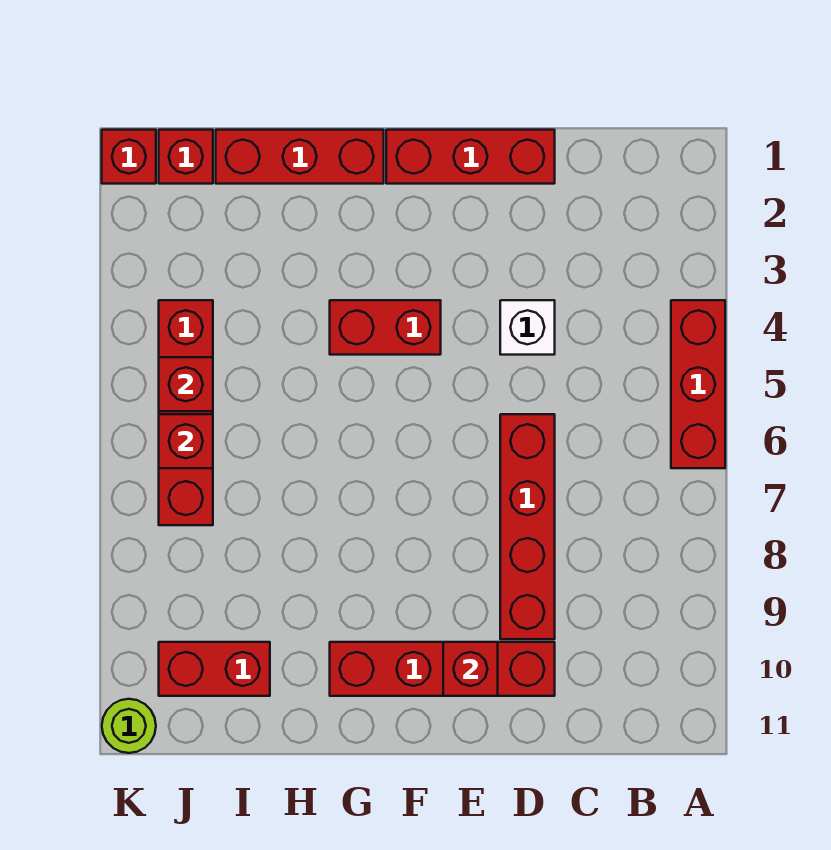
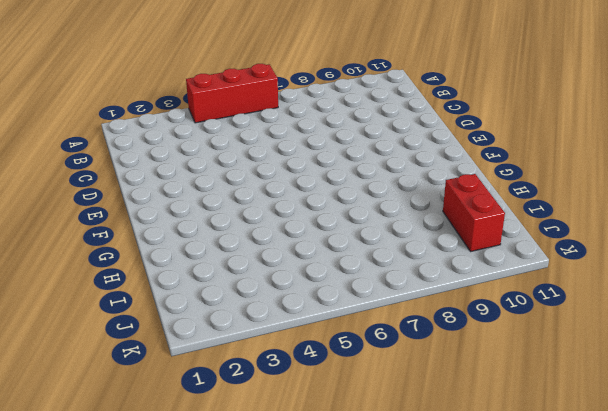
none -> red 1x3 brick [386,130,555,184]
none -> white 1x1 brick [500,300,555,355]
none -> red 1x4 brick [500,414,555,639]

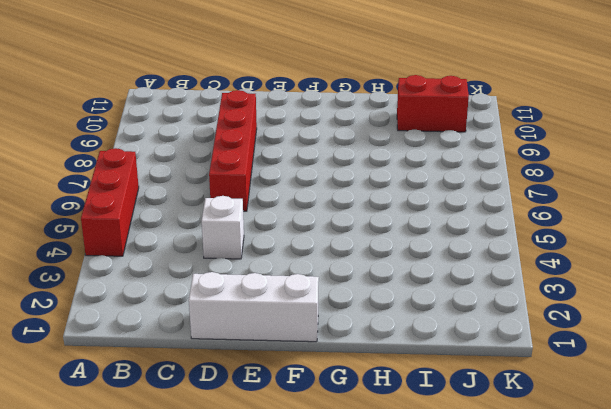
white 1x3 brick [189,272,319,342] -> red 1x3 brick [386,130,555,184]
none -> red 1x4 brick [330,642,555,696]
none -> red 1x2 brick [330,300,441,355]
none -> red 1x3 brick [216,130,384,184]

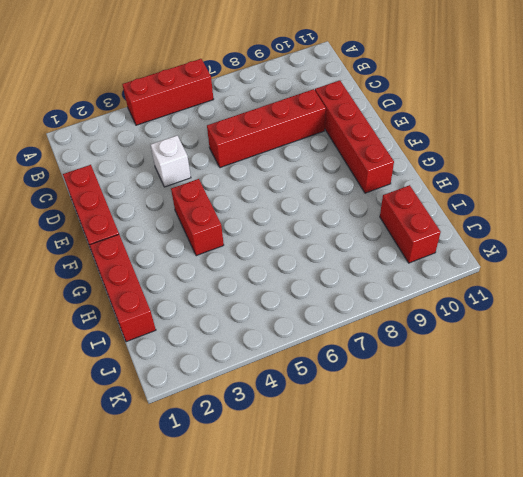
none -> red 1x1 brick [159,130,213,184]
none -> red 1x4 brick [159,300,213,525]
none -> red 1x1 brick [102,130,156,184]

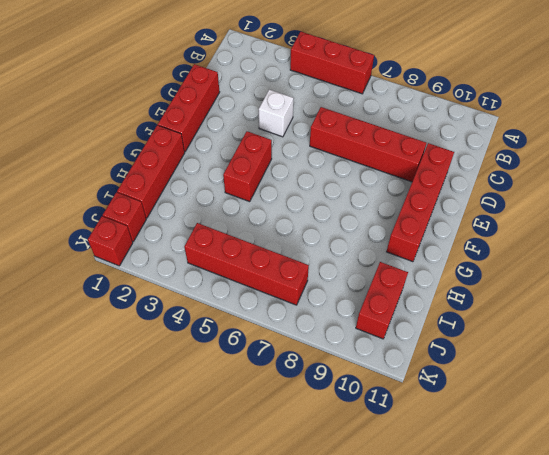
none -> lime 1x1 round brick [102,699,156,753]
none -> red 1x1 brick [443,642,498,696]
none -> red 1x1 brick [159,357,213,411]

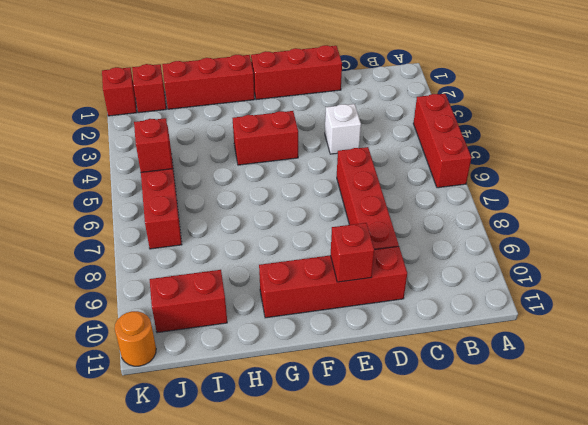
orange 1x1 round brick [115,311,156,366] -> lime 1x1 round brick [102,699,156,753]
none -> red 1x1 brick [159,414,213,468]

